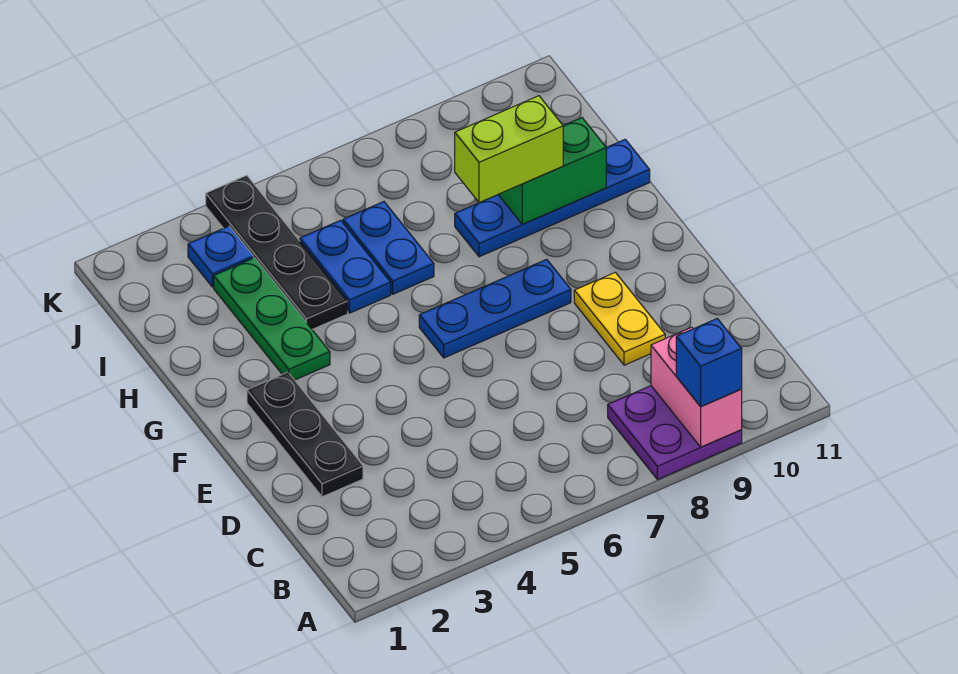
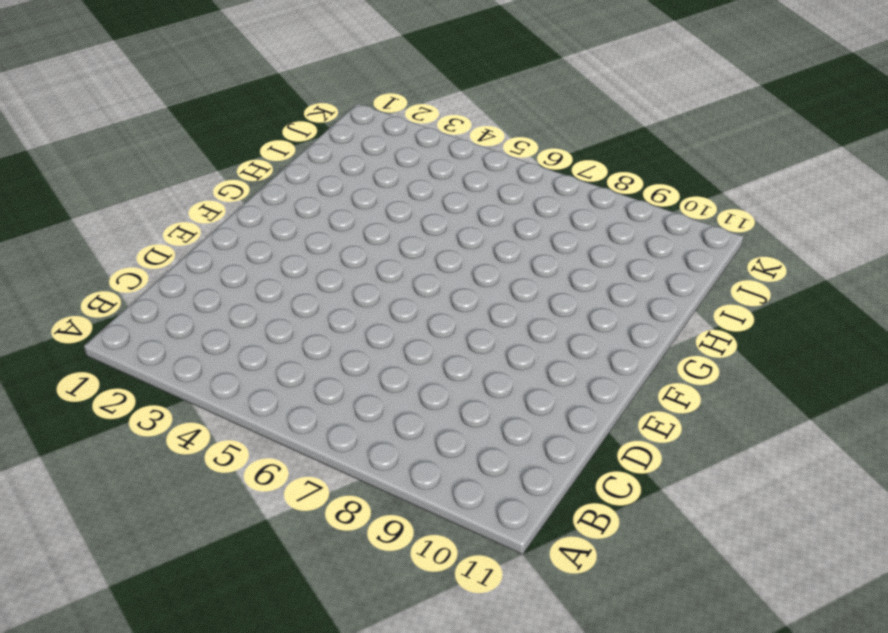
none -> purple 2x2 plate [608,386,742,480]
none -> black 1x3 plate [247,372,363,497]
none -> yellow 1x2 plate [574,272,665,365]

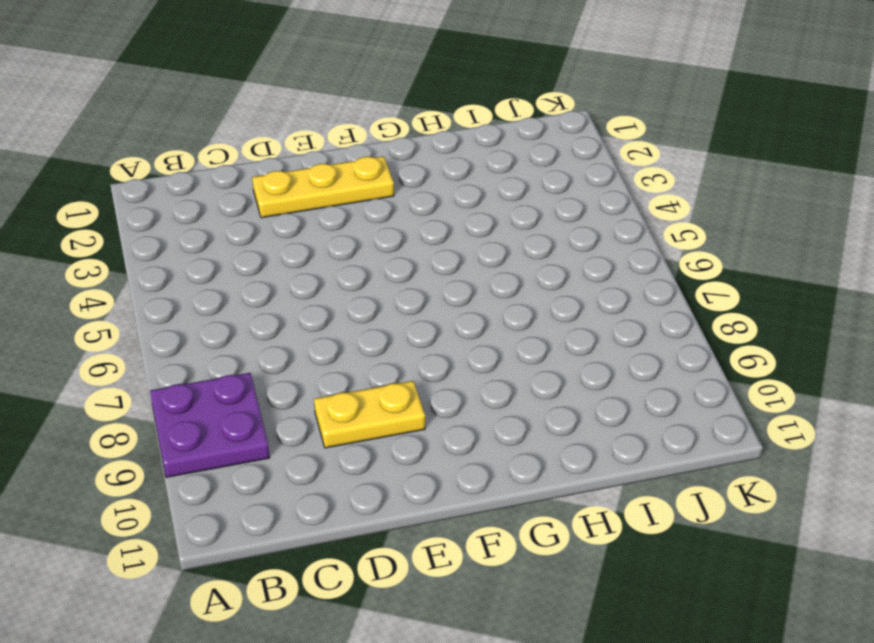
yellow 1x3 plate [252,156,394,218] -> black 1x3 plate [247,372,363,497]
none -> blue 1x3 plate [419,259,571,358]
none -> green 1x3 plate [214,258,330,380]
none -> black 1x4 plate [206,175,348,329]

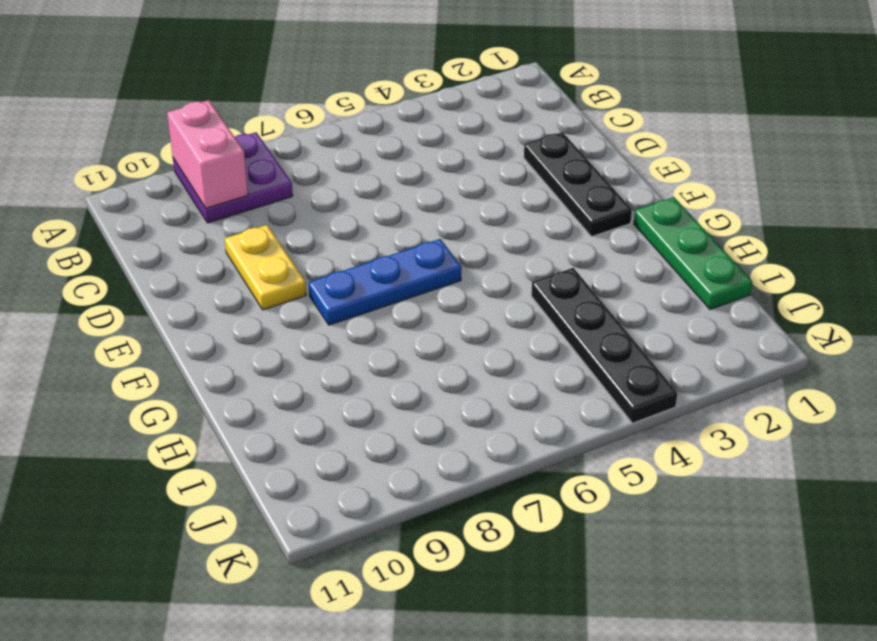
green 1x3 plate [634,197,752,309] -> green 1x3 plate moved to [214,258,330,380]
none -> blue 1x2 plate [300,220,391,313]
none -> blue 1x2 plate [343,202,434,294]
none -> blue 1x4 plate [455,139,650,257]

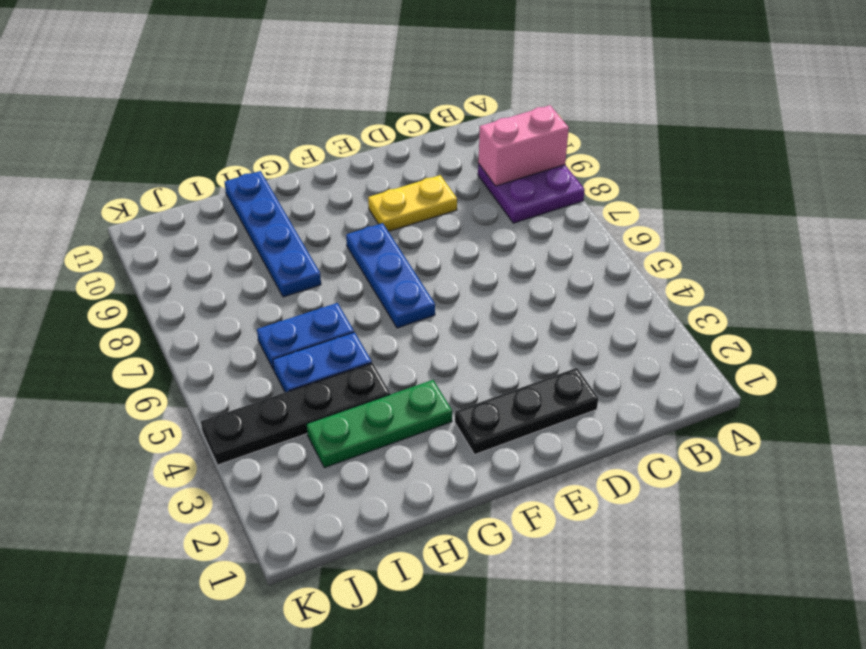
none -> blue 1x1 plate [188,226,253,287]
none -> green 1x2 brick [498,118,606,224]
none -> blue 1x1 brick [676,319,742,407]

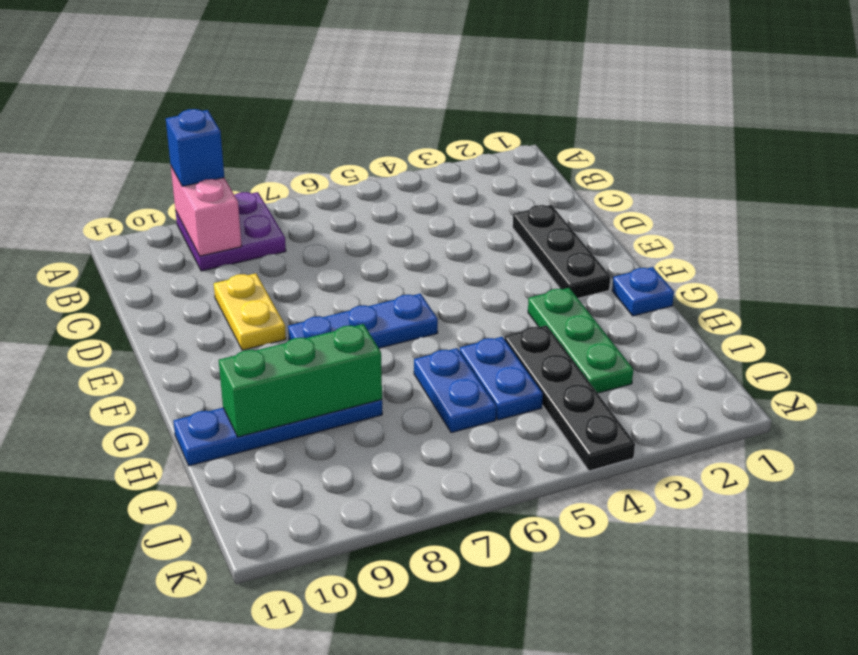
blue 1x1 plate [612,267,674,316] -> blue 1x1 plate moved to [188,226,253,287]
green 1x3 brick [219,324,382,437] -> green 1x2 brick [498,118,606,224]
none -> lime 1x2 brick [455,96,563,203]

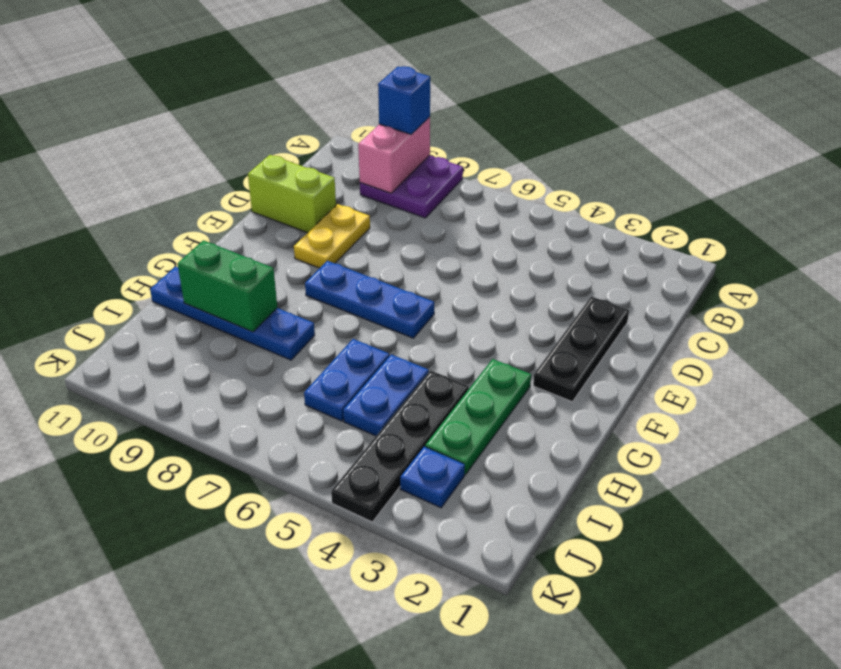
lime 1x2 brick [248,155,336,233] -> lime 1x2 brick moved to [455,96,563,203]

